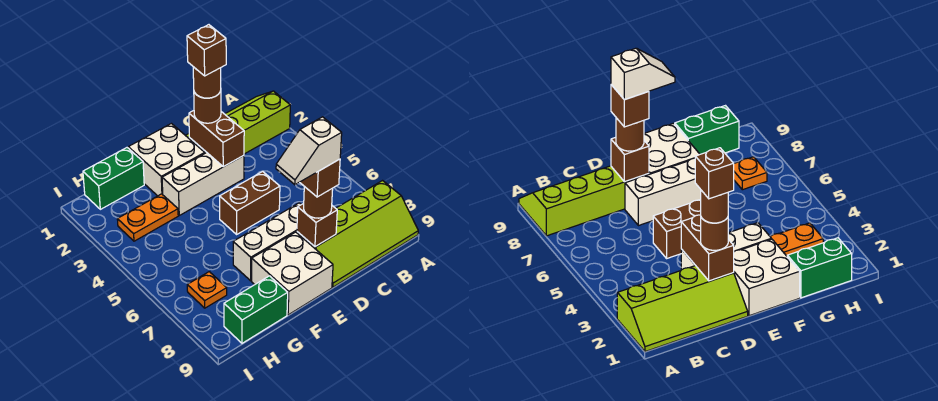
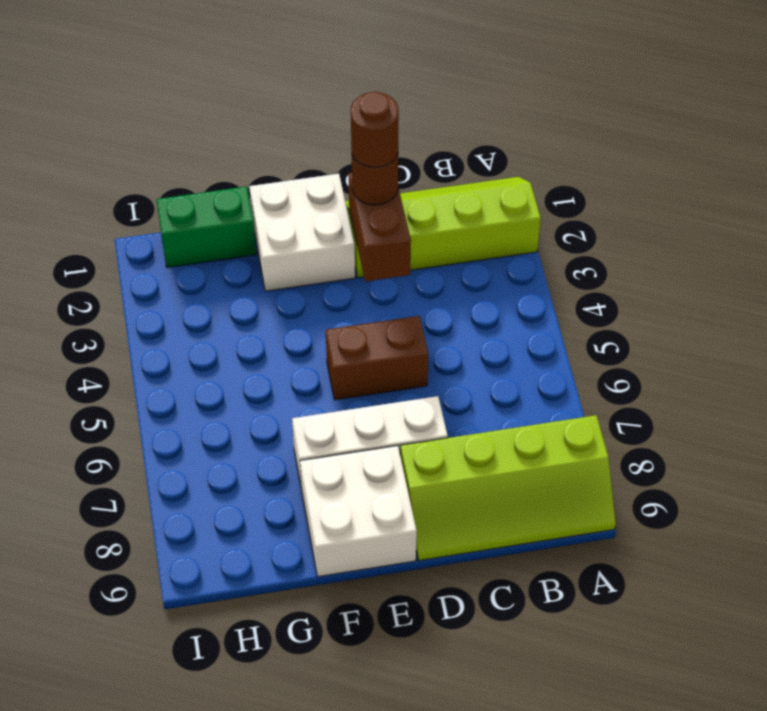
none -> white 1x3 brick [162,152,244,215]
none -> orange 1x2 plate [117,194,178,241]
none -> green 1x2 brick [224,276,288,343]

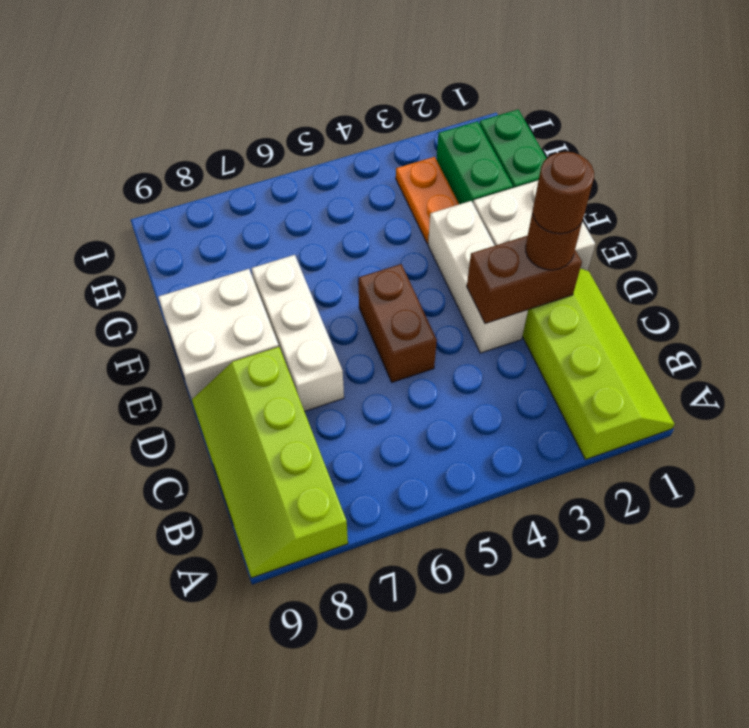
green 1x2 brick [436,121,513,204] -> green 1x2 brick moved to [224,276,288,343]
none -> orange 1x1 plate [187,272,227,308]
none -> brown 1x1 brick [297,203,337,247]
none -> brown 1x1 round brick [304,187,333,218]

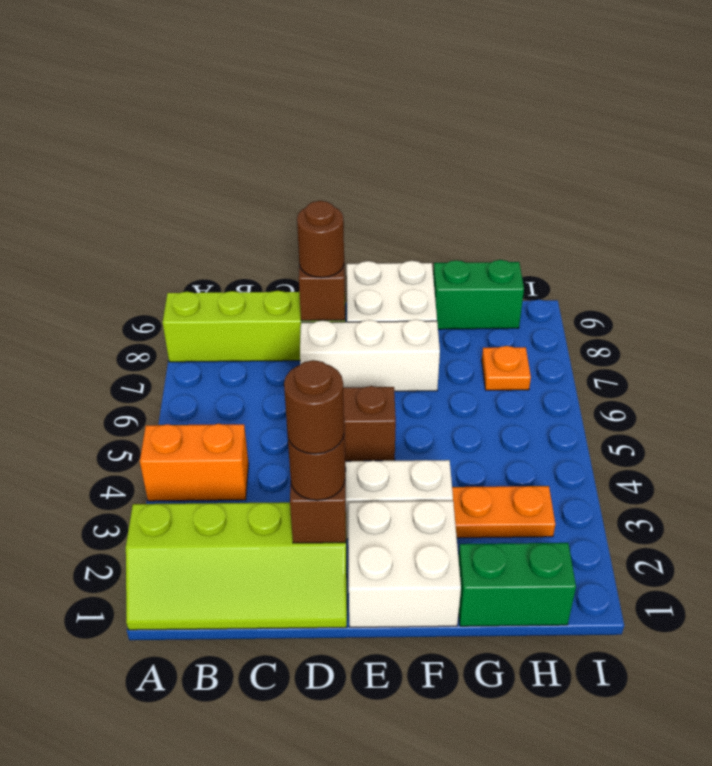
orange 1x2 brick [140,424,249,501] -> none
none -> brown 1x1 brick [300,159,340,197]
none -> brown 1x1 brick [187,25,226,76]
none -> white 1x2 slope [276,117,342,185]

